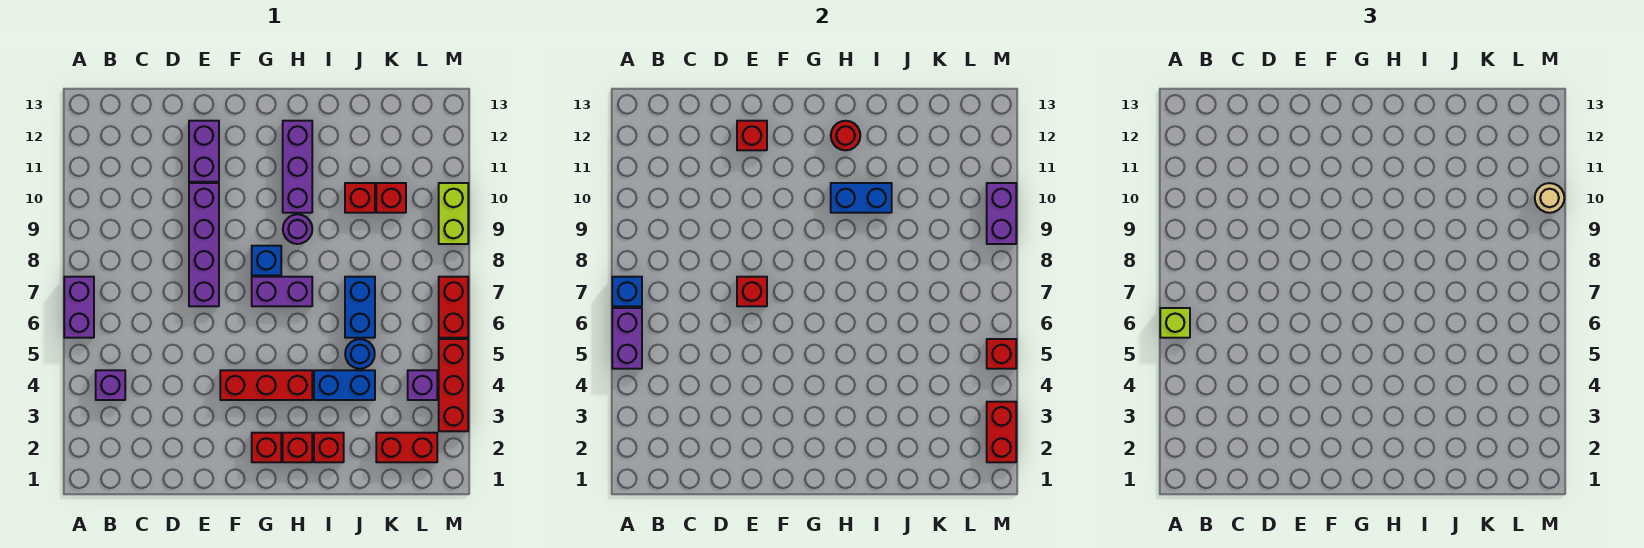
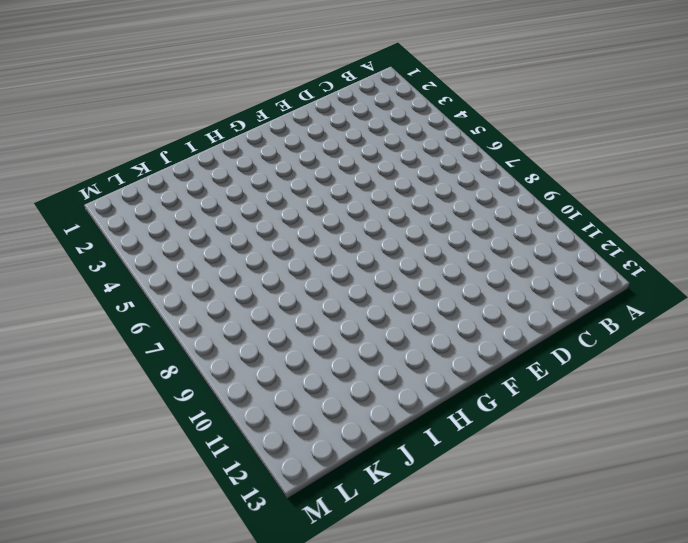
none -> purple 1x2 brick [64,277,94,338]
none -> purple 1x1 brick [96,370,125,400]
none -> purple 1x4 brick [189,183,219,306]
none -> purple 1x2 brick [189,121,219,182]

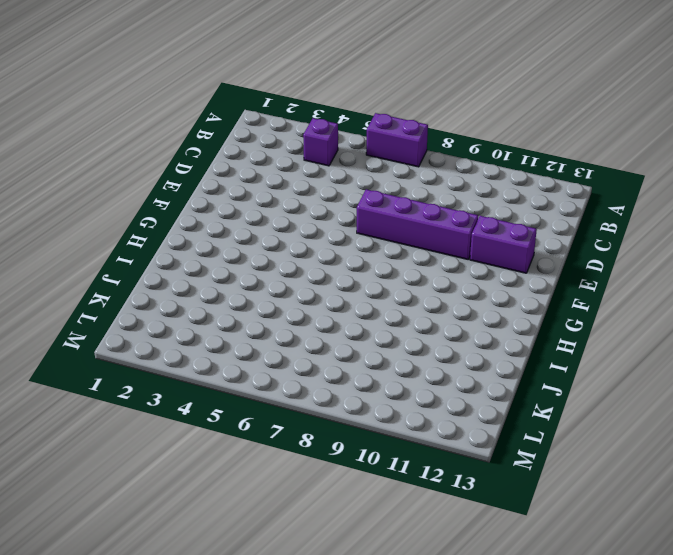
none -> red 1x3 brick [220,370,312,400]
none -> red 1x1 brick [252,433,281,462]
none -> purple 1x2 brick [252,277,312,306]
none -> blue 1x1 brick [252,246,281,275]

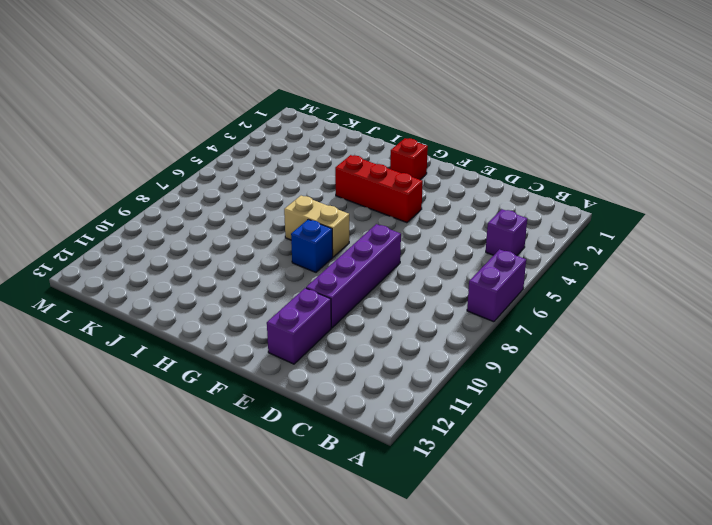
tan 1x2 brick [284,196,349,257] -> purple 1x2 brick [252,277,312,306]
none -> red 1x1 brick [283,433,312,462]
none -> purple 1x1 round brick [283,214,312,244]
none -> purple 1x3 brick [283,121,312,213]
none -> red 1x1 brick [314,433,344,462]

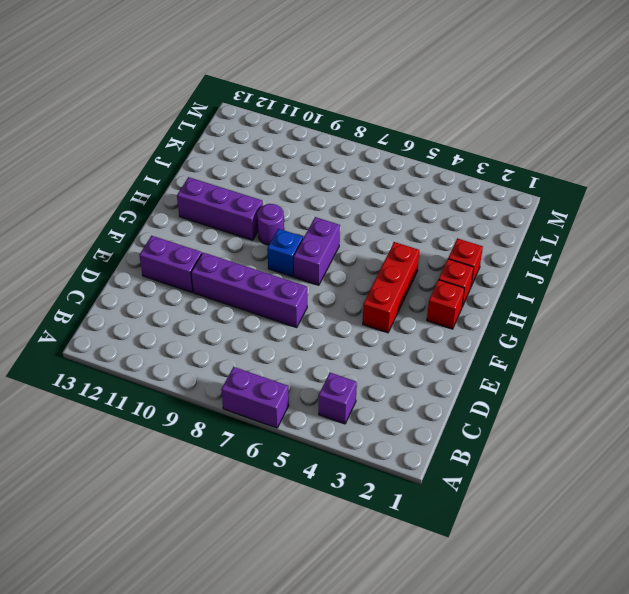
none -> blue 1x2 brick [314,370,375,400]
none -> blue 1x1 round brick [345,339,375,369]
none -> blue 1x2 brick [345,277,375,338]
none -> red 1x1 brick [345,183,375,213]

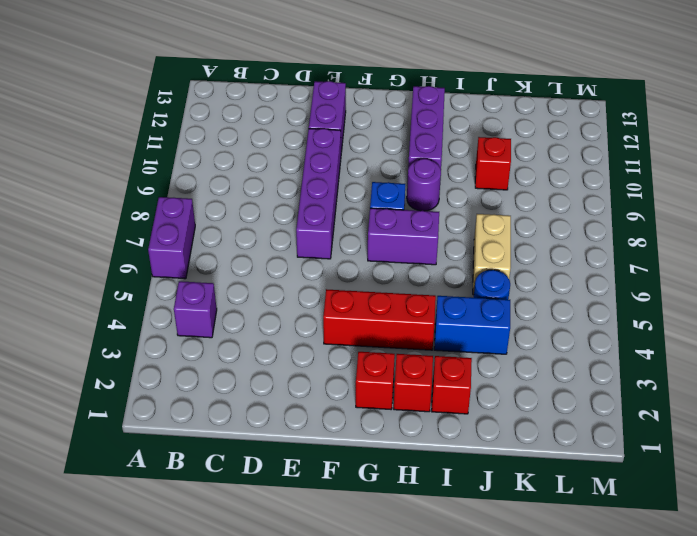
tan 1x2 brick [473,214,511,295] -> blue 1x2 brick [345,277,375,338]
none -> red 1x2 brick [376,433,437,462]
none -> red 1x1 brick [376,183,406,213]
none -> purple 1x1 brick [408,370,437,400]
none -> red 1x3 brick [439,339,468,431]

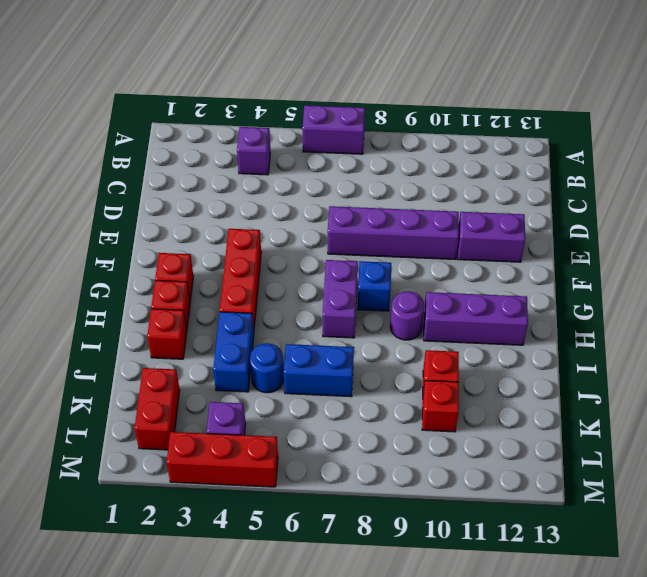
none -> red 1x2 brick [439,277,468,338]
none -> lime 1x2 brick [439,183,468,244]
none -> purple 1x2 brick [612,308,642,369]
none -> blue 1x1 brick [612,277,642,306]

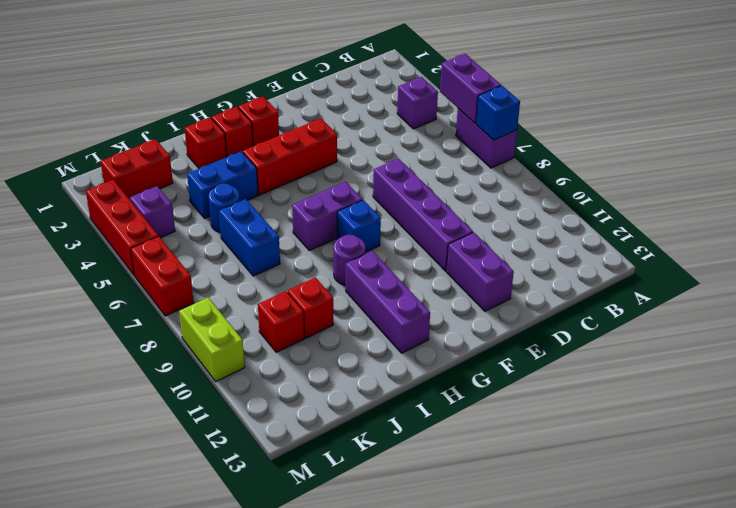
none -> red 1x1 brick [737,277,767,306]
none -> red 1x1 brick [737,121,767,150]
none -> blue 1x2 brick [831,183,892,213]
none -> red 1x1 round brick [831,121,860,150]

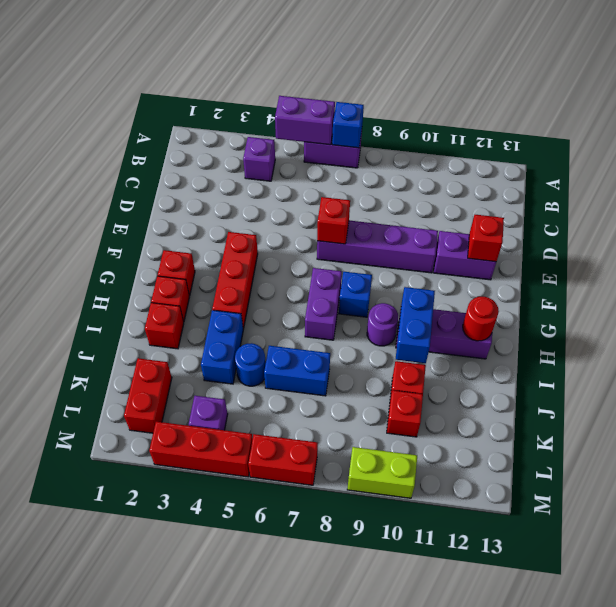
none -> red 1x2 brick [987,402,1016,462]
none -> red 1x1 brick [987,339,1016,369]
none -> purple 1x2 brick [987,183,1016,244]
none -> lime 1x1 brick [1160,308,1190,338]

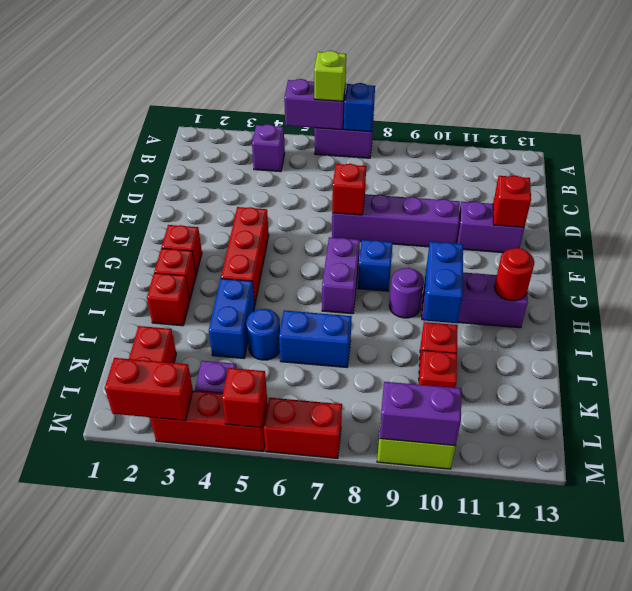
none -> tan 1x1 round brick [1535,183,1564,213]

